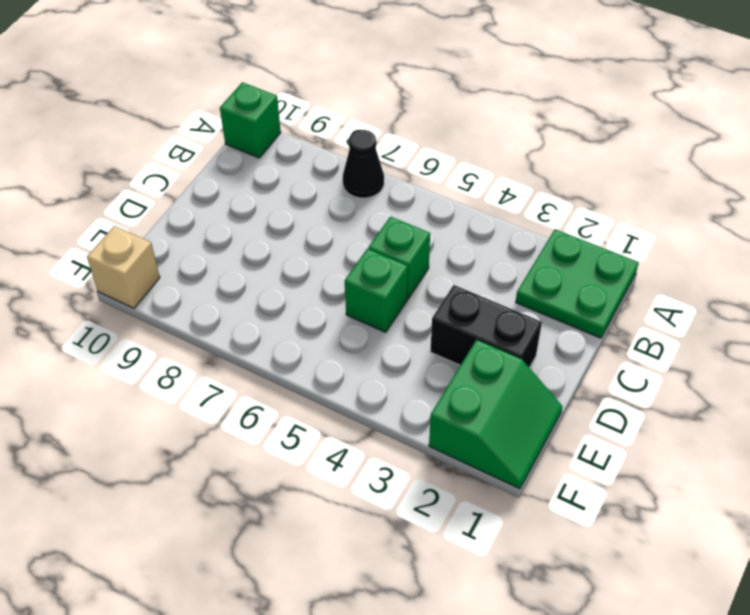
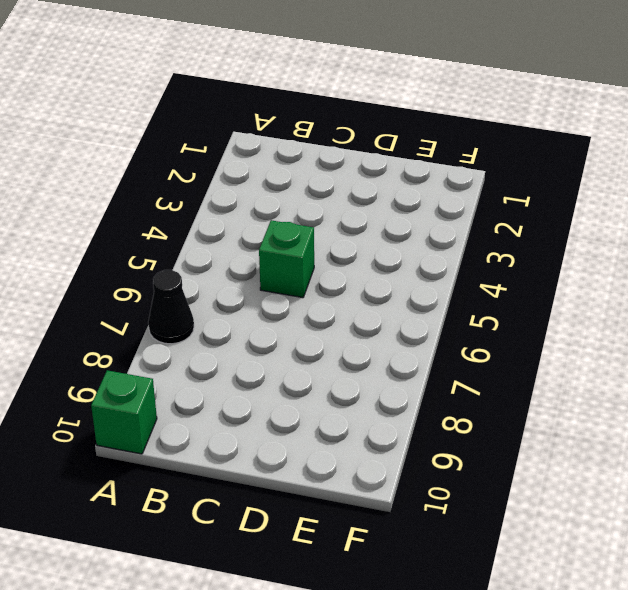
none -> green 2x2 plate [516,229,639,338]
none -> black 1x2 brick [430,285,542,368]

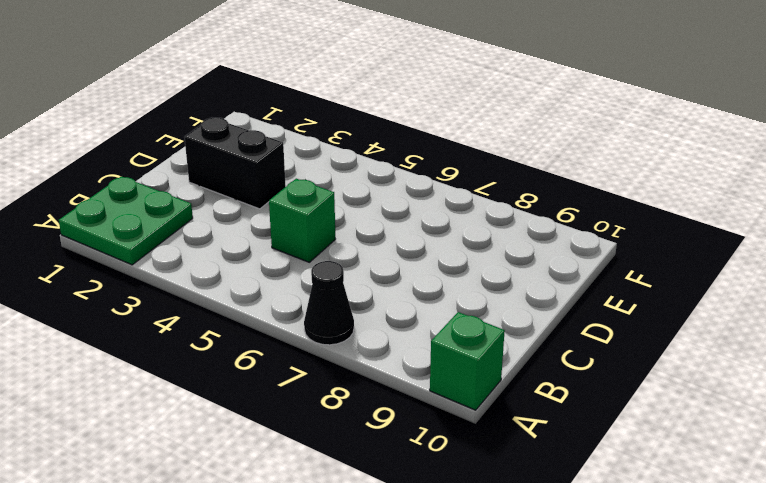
none -> green 1x1 brick [345,249,408,332]
none -> green 2x2 slope [429,340,563,489]

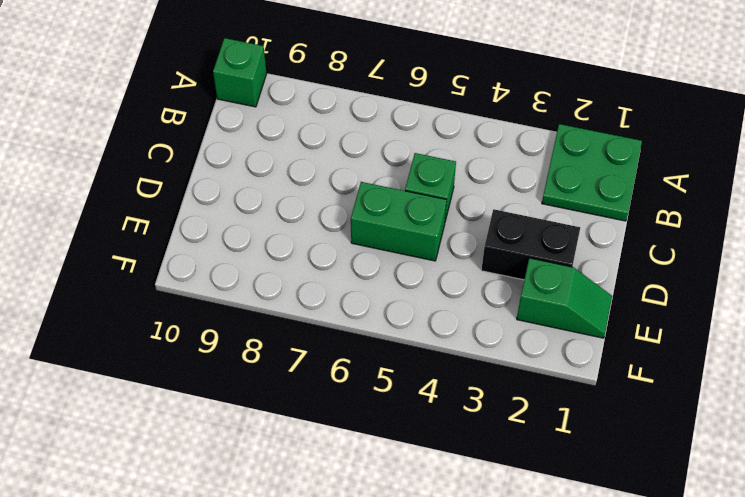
green 1x2 brick [351,182,447,261] -> green 1x1 brick [345,249,408,332]
green 1x2 slope [517,258,612,338] -> green 2x2 slope [429,340,563,489]
none -> black 1x1 cone [343,130,384,198]
none -> tan 1x1 brick [87,226,160,308]

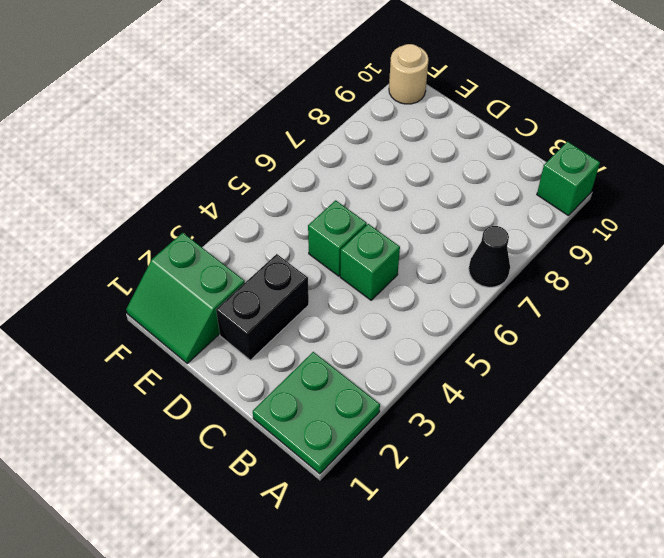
tan 1x1 round brick [389,44,428,104] -> tan 1x1 brick [87,226,160,308]

